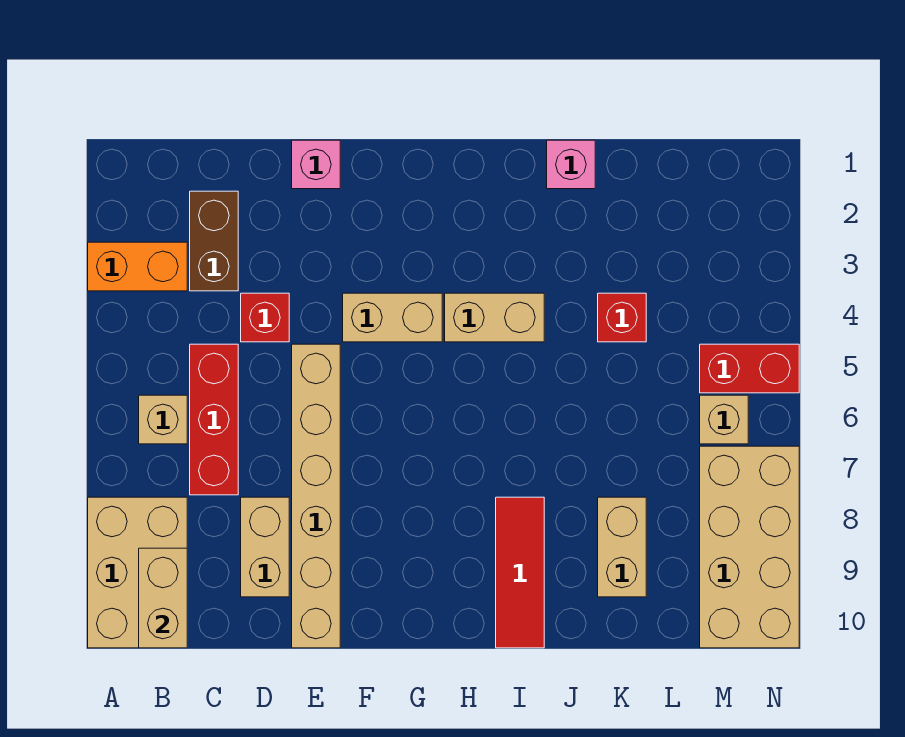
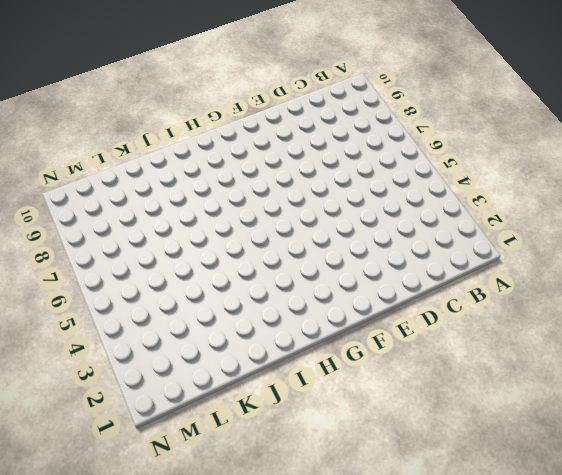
none -> orange 1x2 brick [88,242,187,291]
none -> tan 2x3 brick [88,497,187,648]
none -> tan 1x1 brick [139,395,187,444]

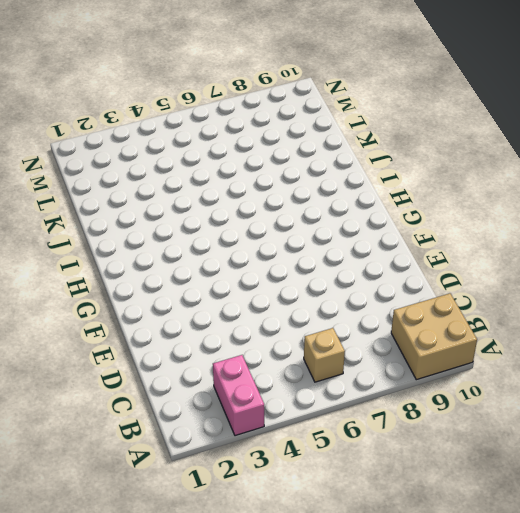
pink 1x2 brick [213,355,264,436] -> orange 1x2 brick [88,242,187,291]
tan 2x2 brick [391,293,477,380] -> tan 2x3 brick [88,497,187,648]
none -> brown 1x2 brick [190,191,238,291]
none -> red 1x3 brick [190,344,238,495]
none -> red 1x1 brick [241,293,289,342]

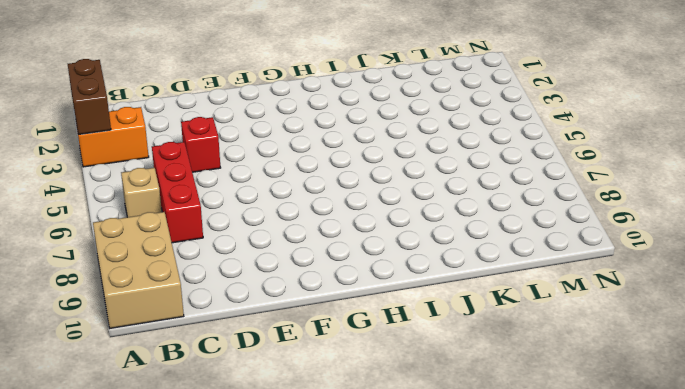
brown 1x2 brick [68,59,111,135] -> brown 1x2 brick moved to [190,191,238,291]
none -> tan 1x2 brick [241,497,289,597]
none -> pink 1x1 brick [292,140,340,189]
none -> tan 1x6 brick [292,344,340,648]

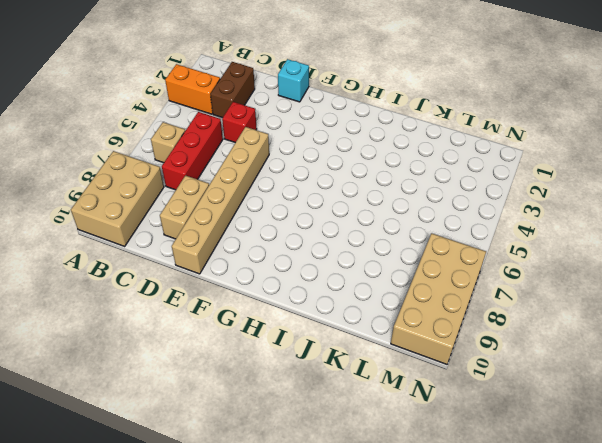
cyan 1x1 brick [278,59,309,102] -> pink 1x1 brick [292,140,340,189]
none -> tan 1x2 brick [343,293,442,342]
none -> tan 1x2 brick [445,293,544,342]
none -> red 1x3 tile [496,497,544,648]

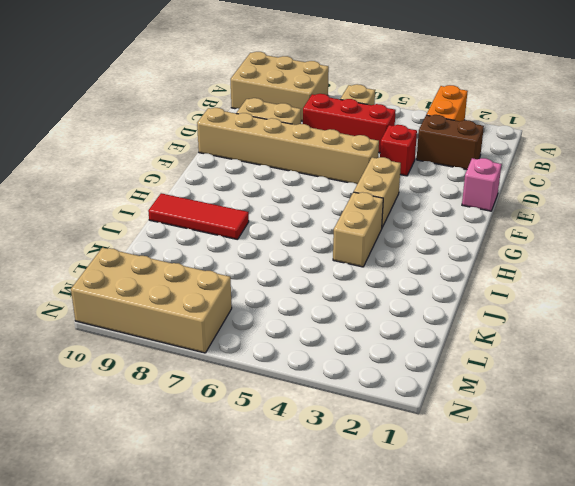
none -> pink 1x1 brick [547,140,595,189]
none -> red 1x1 brick [598,293,646,342]
none -> tan 1x2 brick [598,497,646,597]

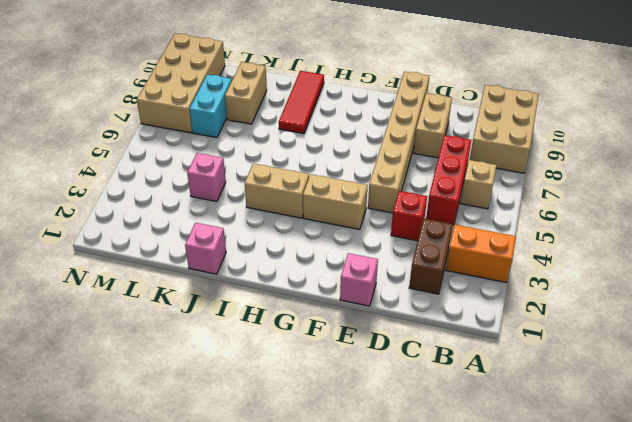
pink 1x1 brick [187,153,226,202] -> red 1x1 brick [598,293,646,342]
cyan 1x2 brick [189,74,232,138] -> none
none -> red 1x2 brick [700,344,799,393]
none -> tan 1x1 brick [700,395,748,444]
none -> tan 1x2 brick [139,548,187,648]

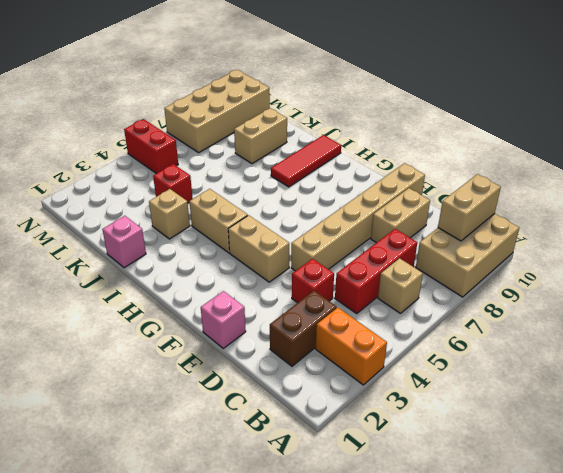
tan 1x1 brick [149,189,190,239] -> tan 1x1 brick moved to [700,395,748,444]

